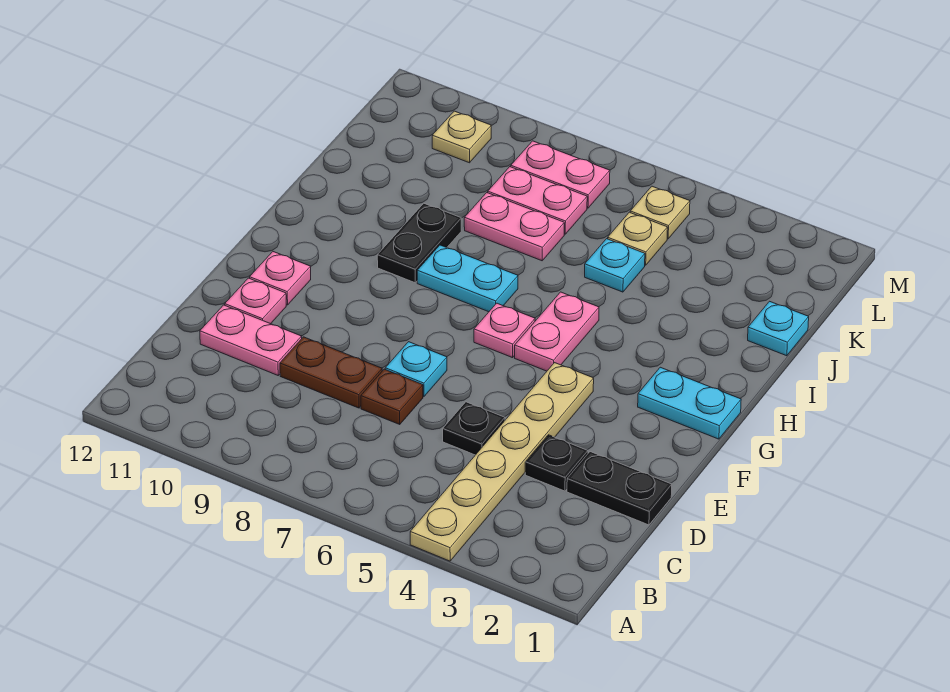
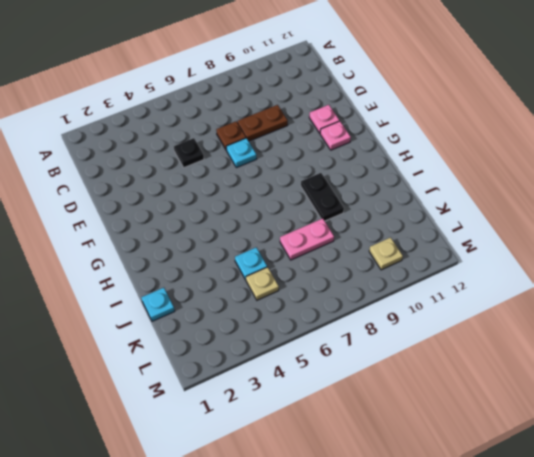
none -> tan 1x6 plate [410,363,594,561]
none -> black 1x2 plate [567,452,672,525]
none -> black 1x1 plate [525,435,588,491]

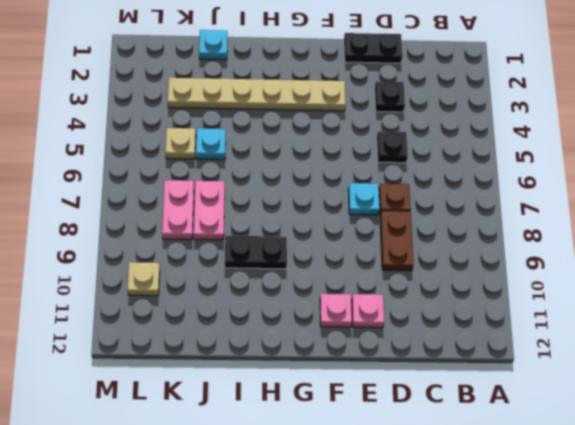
black 1x2 plate [344,33,402,63] -> black 1x2 plate turned to [567,452,672,525]
tan 1x6 plate [168,78,346,111] -> tan 1x6 plate moved to [410,363,594,561]
none -> pink 1x2 plate [200,305,302,375]
none -> cyan 1x2 plate [638,367,741,439]
none -> pink 1x2 plate [515,292,599,371]

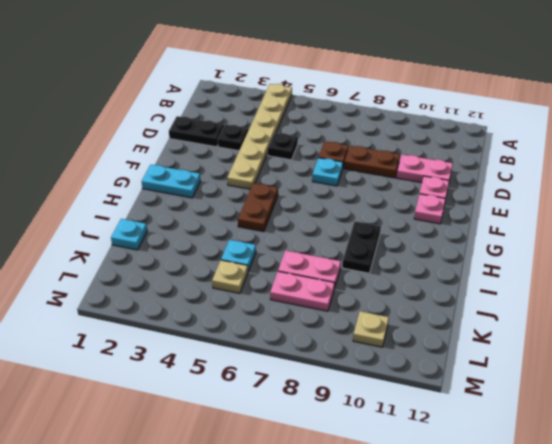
brown 1x2 plate [238,183,278,232] -> pink 1x2 plate [515,292,599,371]
none -> pink 1x1 plate [474,303,535,358]
none -> cyan 1x2 plate [417,245,518,312]
none -> tan 1x1 plate [630,186,690,239]

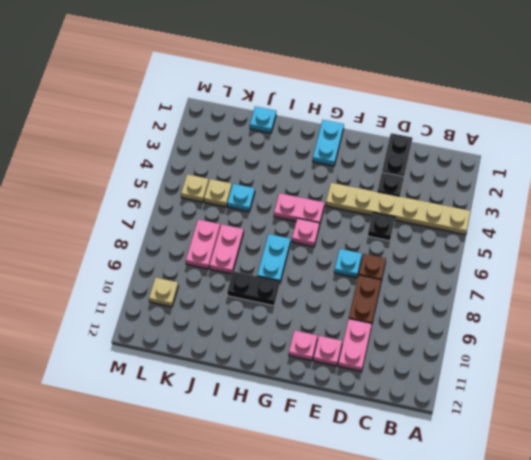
none -> pink 1x2 plate [511,141,610,208]

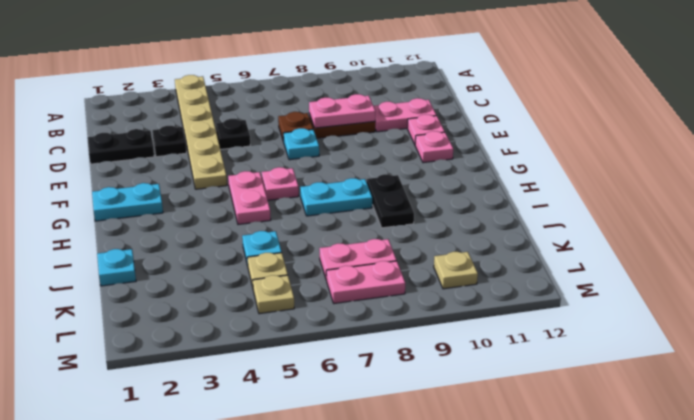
pink 1x2 plate [309,94,375,128] -> pink 1x2 plate moved to [464,193,564,261]

